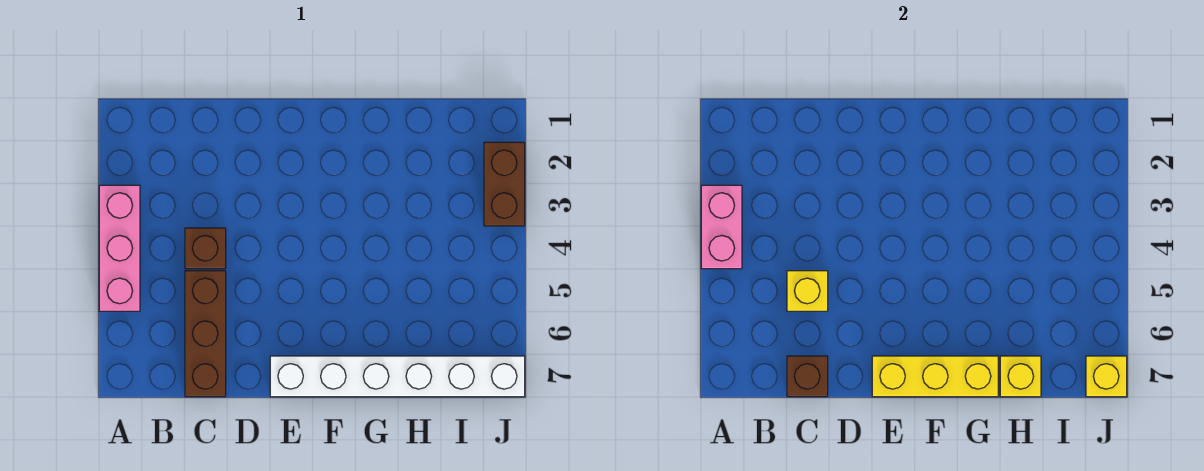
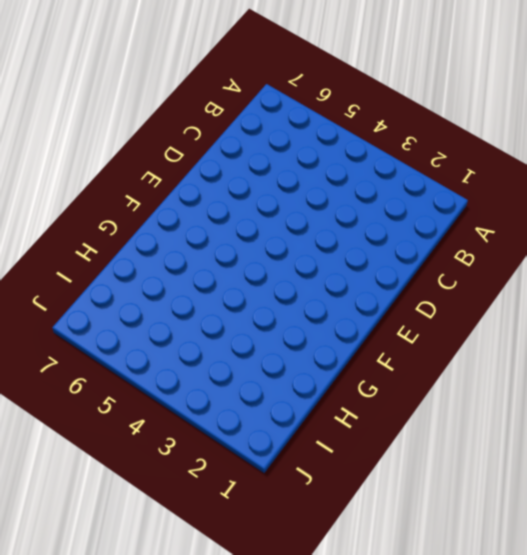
none -> pink 1x3 brick [99,185,140,311]
none -> brown 1x1 brick [185,228,226,269]

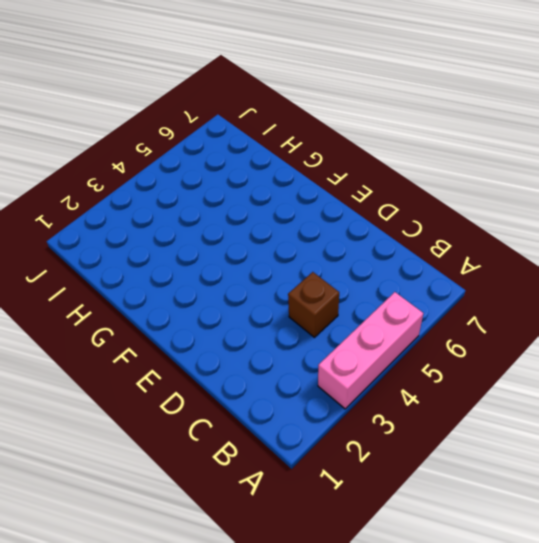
none -> brown 1x3 brick [185,271,226,397]
none -> white 1x6 brick [270,356,525,397]

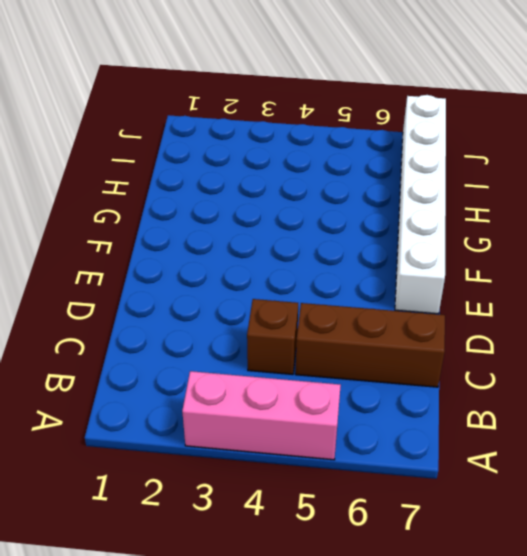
none -> brown 1x2 brick [484,142,525,226]
none -> pink 1x2 brick [701,185,742,269]

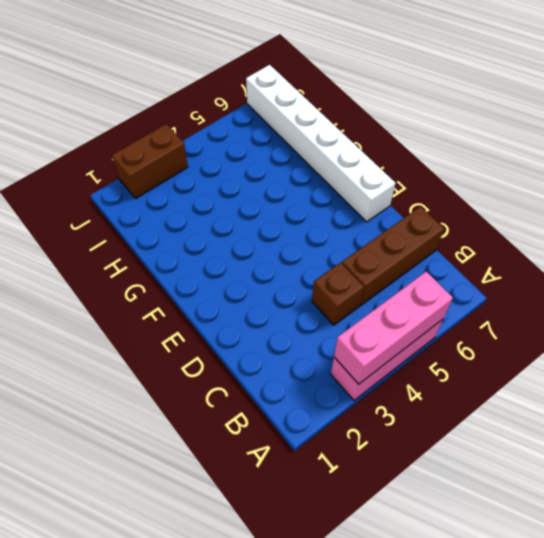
pink 1x3 brick [334,272,453,384] -> pink 1x2 brick [701,185,742,269]
none -> yellow 1x1 brick [787,271,828,311]
none -> brown 1x1 brick [787,356,828,397]

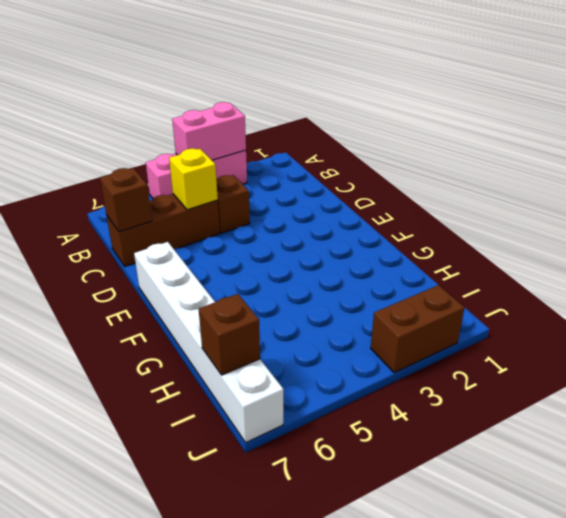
brown 1x1 brick [199,294,260,375] -> none
none -> yellow 1x3 brick [872,356,998,397]
none -> yellow 1x1 brick [1000,356,1041,397]

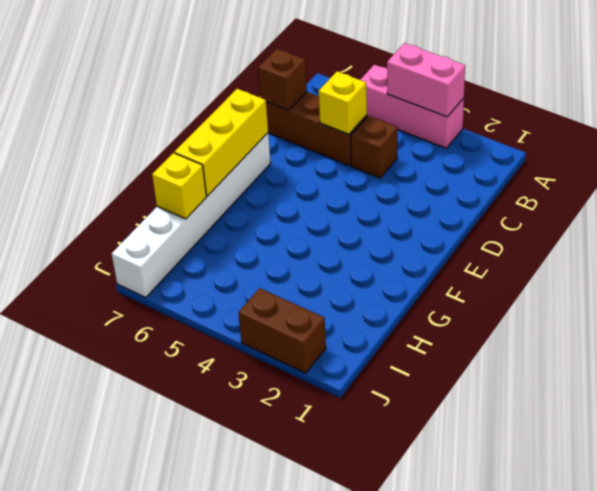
none -> yellow 1x1 brick [1086,356,1127,397]

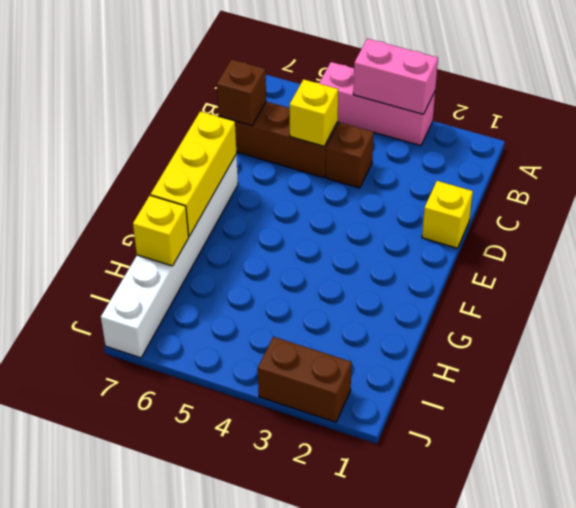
yellow 1x1 brick [422,181,473,248] -> yellow 1x1 brick moved to [1086,356,1127,397]

